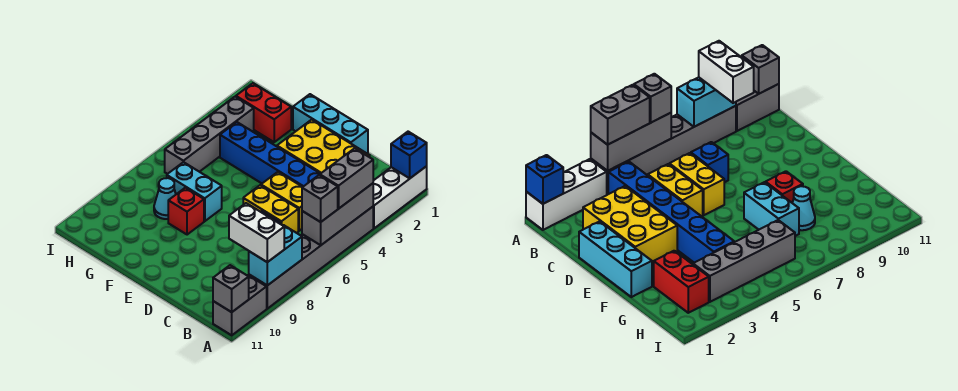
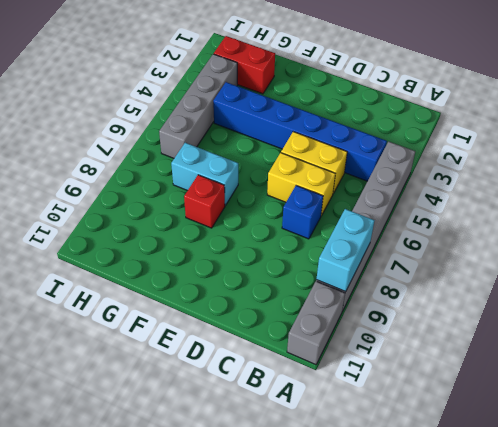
none -> white 1x3 brick [373,166,427,228]
none -> yellow 2x3 brick [277,120,370,174]
none -> cyan 1x3 brick [293,94,368,153]

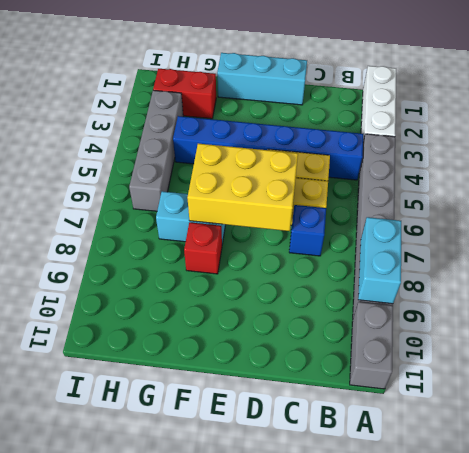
yellow 2x3 brick [187,144,298,231] -> yellow 2x3 brick moved to [277,120,370,174]
none -> cyan 1x1 cone [154,178,176,219]
none -> blue 1x1 brick [391,132,427,178]
none -> grey 1x3 brick [302,183,373,245]

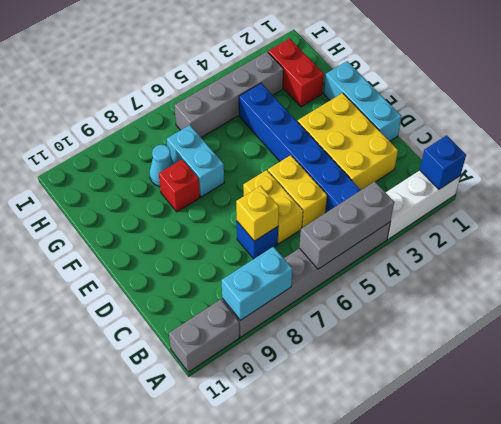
yellow 1x1 brick [236,186,279,241] -> none
none -> grey 1x1 brick [213,265,249,312]
none -> grey 1x2 brick [320,148,373,209]
none -> grey 1x1 brick [302,175,338,222]

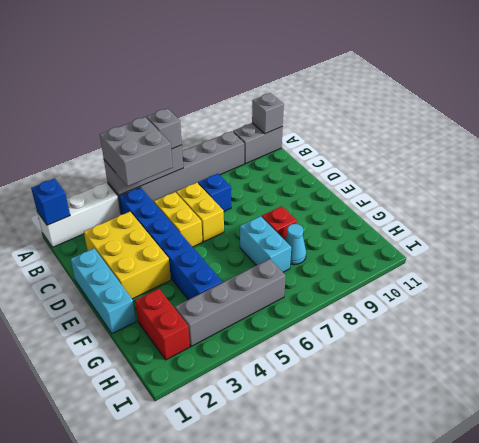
grey 2x2 brick [100,117,173,186] -> grey 1x2 brick [320,148,373,209]
none -> cyan 1x2 brick [249,225,302,285]
none -> white 1x2 brick [229,203,284,262]

